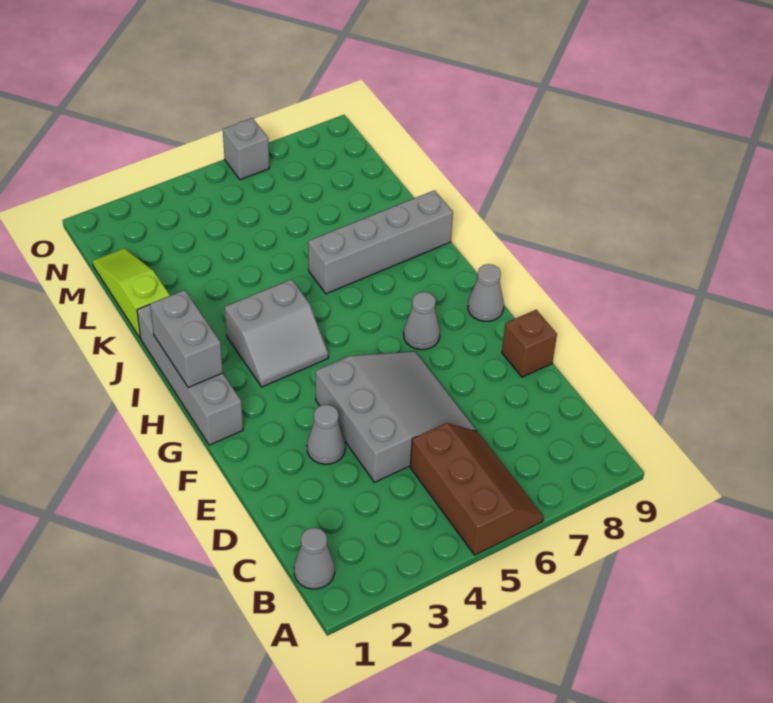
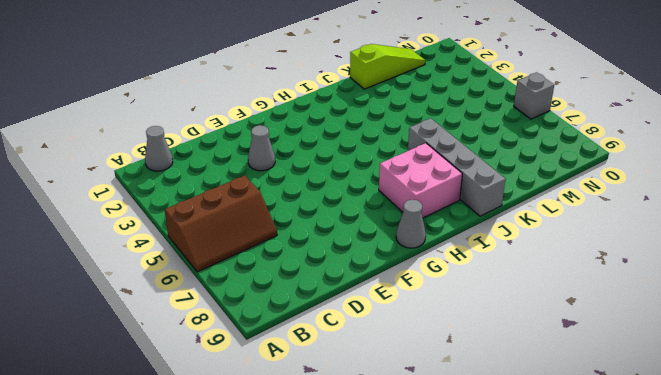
pink 2x2 brick [379,143,462,218] -> none
none -> grey 3x3 slope [316,351,476,482]
none -> brown 1x1 brick [502,310,557,377]
none -> grey 1x4 brick [137,305,243,445]

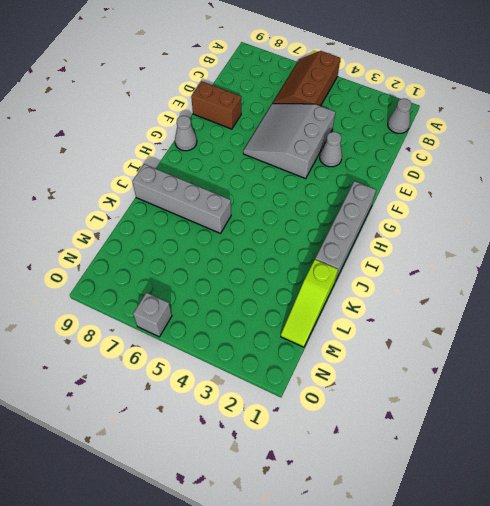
brown 1x2 brick [191,81,241,129] -> brown 1x1 brick [502,310,557,377]
none -> grey 1x1 cone [404,292,440,350]
none -> grey 2x2 slope [225,279,328,387]
none -> grey 1x2 brick [150,290,223,388]

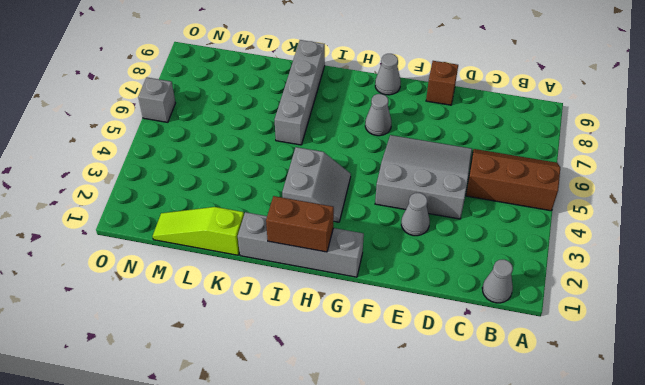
brown 1x2 brick [266,196,334,252] -> grey 1x2 brick [150,290,223,388]

